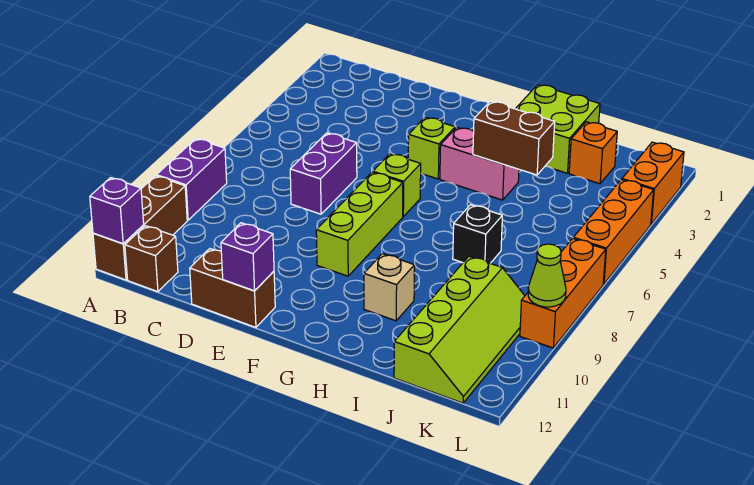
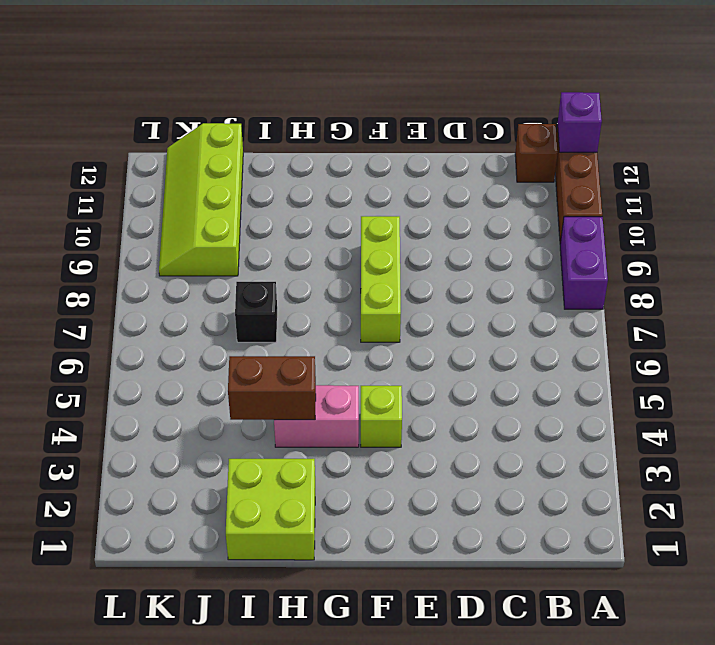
none -> purple 1x2 brick [290,133,357,214]
none -> brown 1x2 brick [190,249,275,327]
none -> lime 1x1 brick [373,154,421,216]

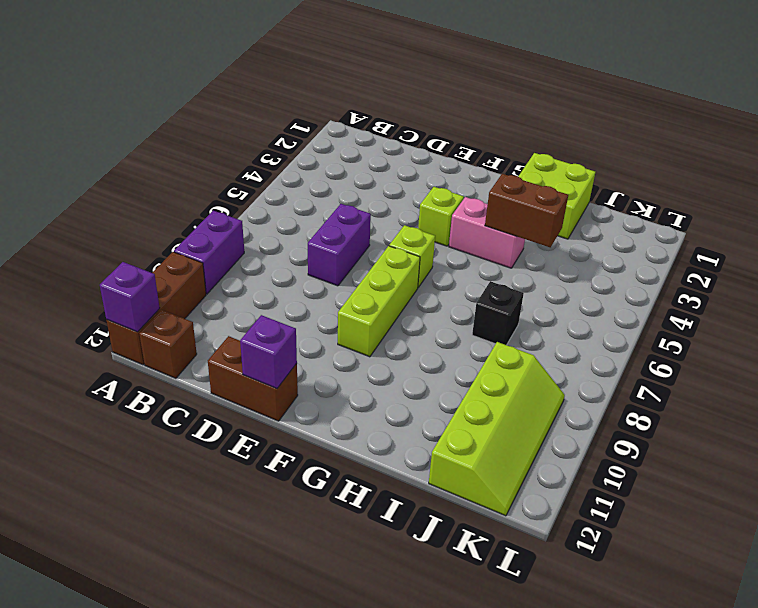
none -> tan 1x1 brick [364,254,415,321]
none -> orange 1x1 brick [569,122,617,184]
none -> orange 1x2 brick [622,142,684,224]

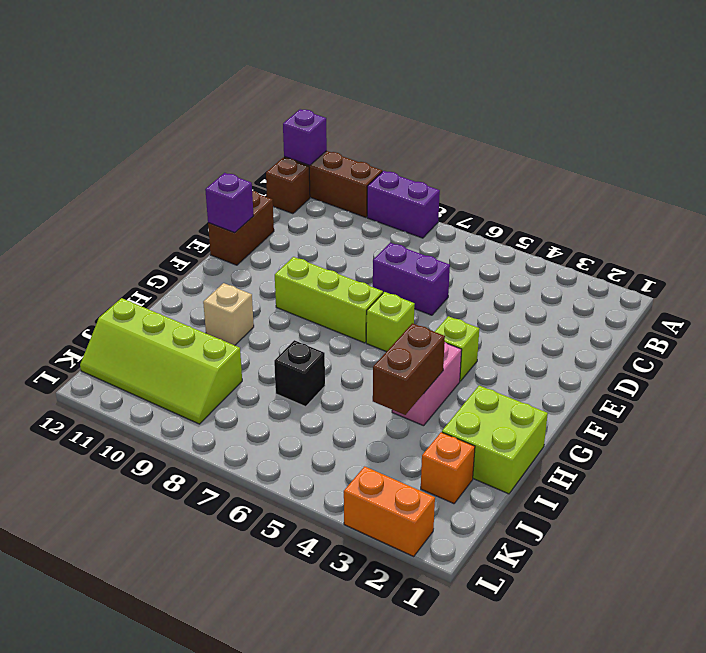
none -> orange 1x3 brick [573,179,654,284]
none -> orange 1x3 brick [520,238,606,348]
none -> lime 1x1 cone [528,244,566,307]

